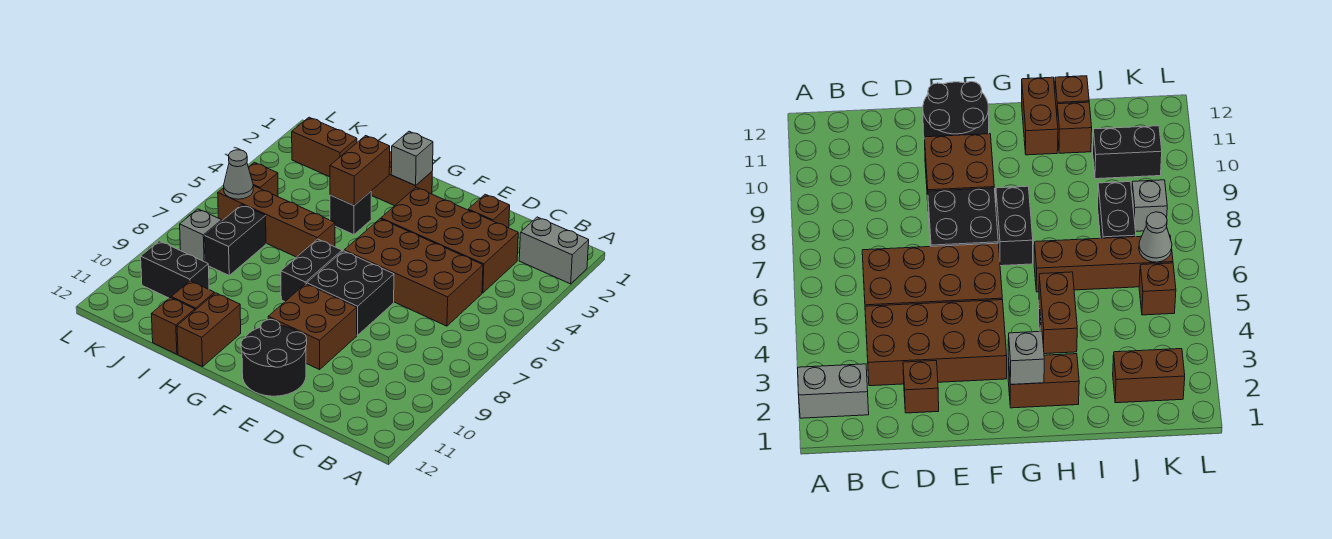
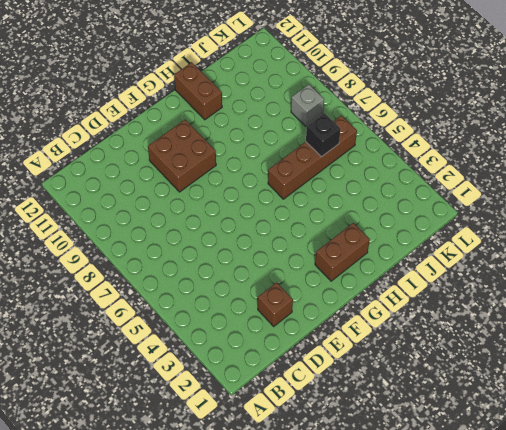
black 1x1 brick [306,113,340,157] -> black 1x1 brick moved to [330,192,371,235]
none -> grey 1x2 brick [519,217,589,284]
none -> brown 2x4 brick [381,187,518,293]
none -> brown 2x4 brick [344,219,483,326]

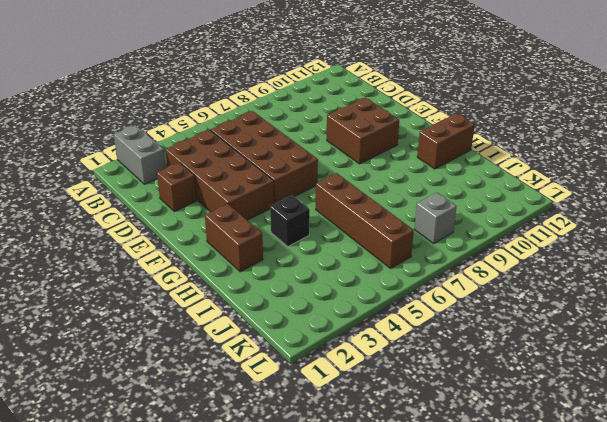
none -> black 2x2 brick [307,251,394,335]
none -> black 2x2 round brick [241,320,307,396]
none -> black 1x2 brick [281,239,342,302]

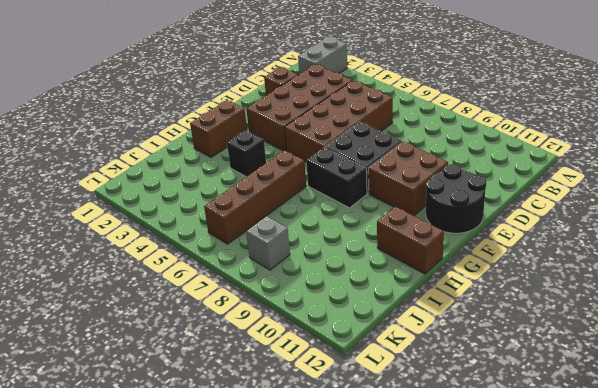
none -> brown 1x1 brick [171,281,214,310]
none -> brown 1x1 brick [152,298,195,354]
none -> brown 1x2 brick [292,117,357,177]

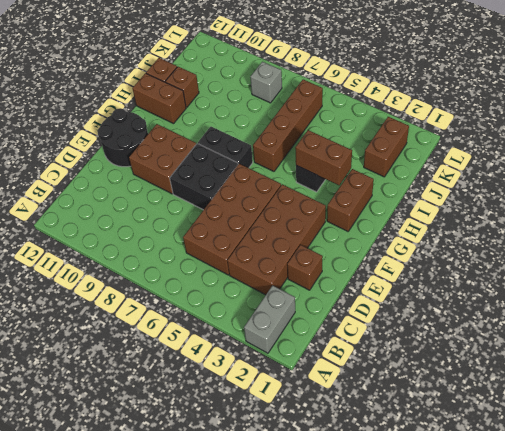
none -> black 1x2 brick [205,205,266,275]
none -> black 1x2 brick [141,241,209,298]
none -> brown 1x1 brick [248,162,278,197]

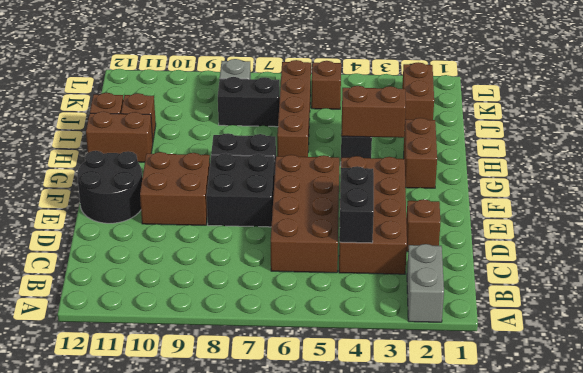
black 1x2 brick [340,166,374,243] -> black 1x2 brick moved to [141,241,209,298]
none -> grey 1x1 brick [391,131,433,186]
none -> grey 1x1 cone [224,150,253,199]

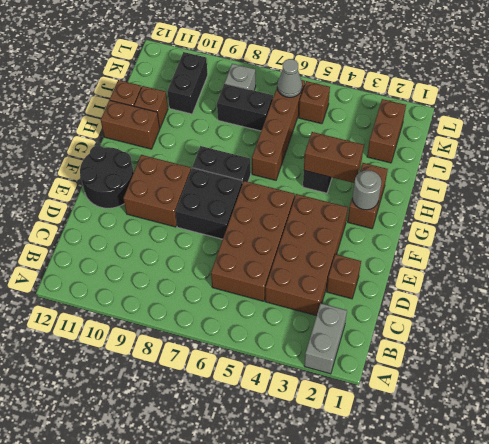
grey 1x1 round brick [353,170,382,210] -> grey 1x1 brick [391,131,433,186]

